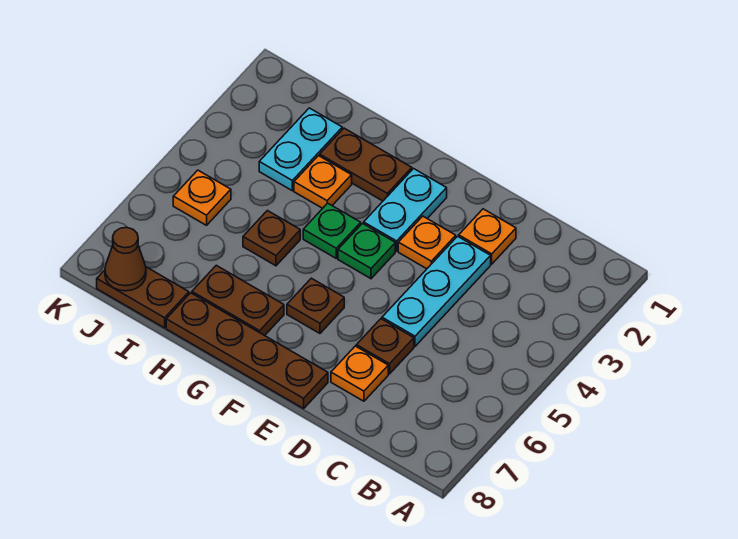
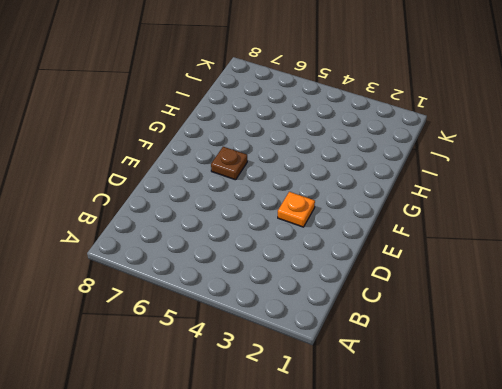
none -> orange 1x1 plate [459,209,516,264]
none -> cyan 1x3 plate [382,236,491,346]
none -> brown 1x1 plate [356,319,414,374]

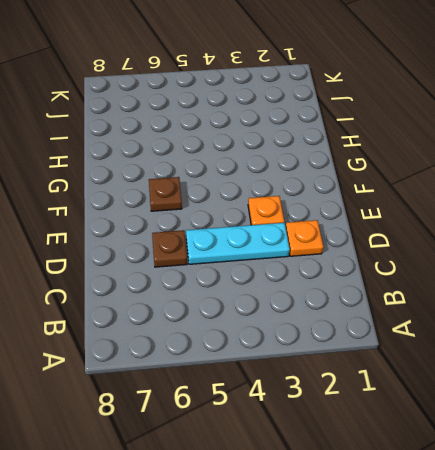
none -> orange 1x1 plate [331,346,388,401]
none -> brown 1x4 plate [166,293,328,409]
none -> cyan 1x2 plate [364,169,447,251]

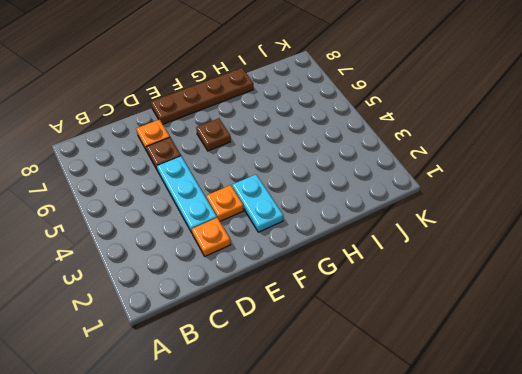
none -> green 1x1 plate [338,224,395,279]
none -> brown 1x2 plate [320,128,412,201]
none -> green 1x1 plate [303,203,361,258]

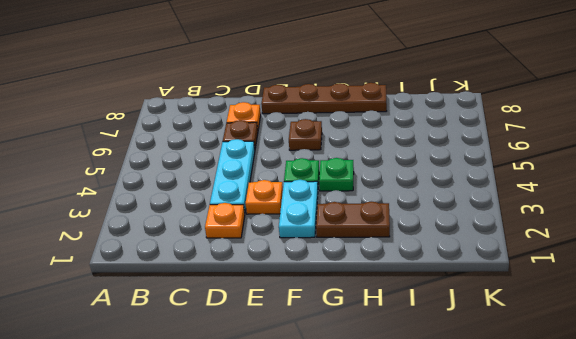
none -> brown 1x2 plate [192,265,284,336]
none -> orange 1x1 plate [294,156,352,208]
none -> brown 1x1 plate [243,211,300,266]

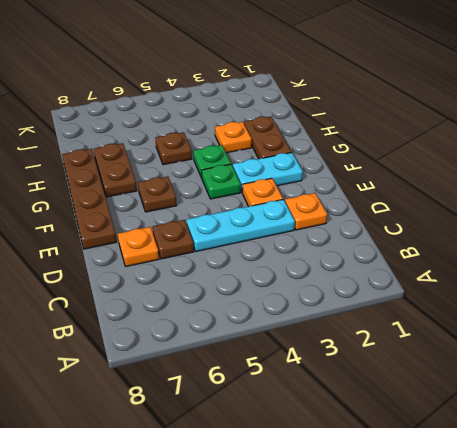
none -> cyan 1x2 plate [259,108,342,191]
none -> brown 1x2 plate [97,267,189,328]
none -> orange 1x1 plate [173,170,231,225]

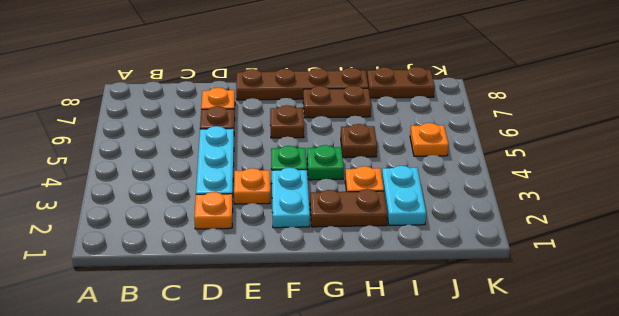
none -> brown 1x1 cone [105,228,146,291]

